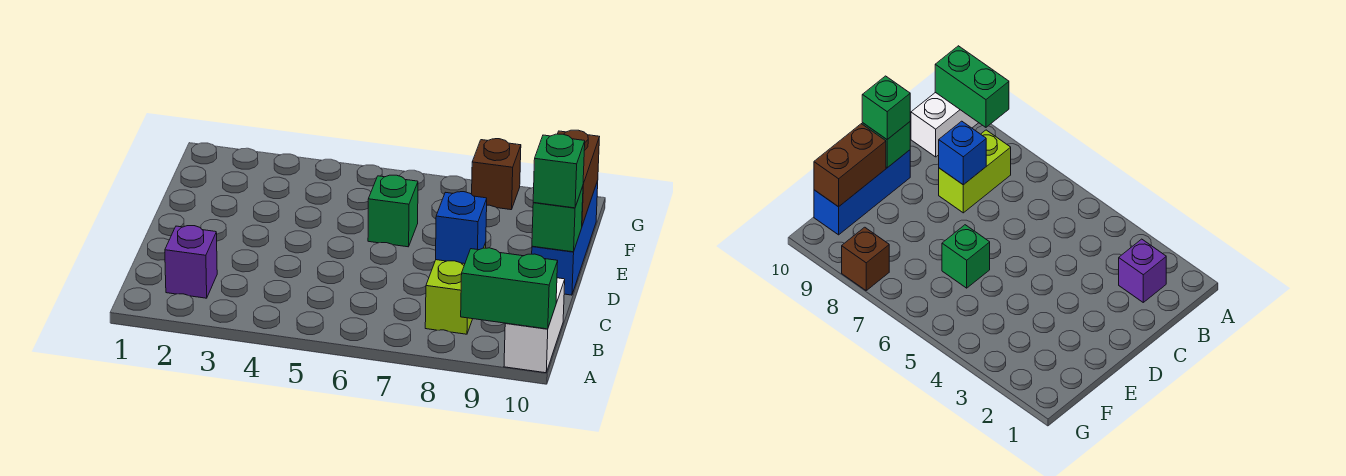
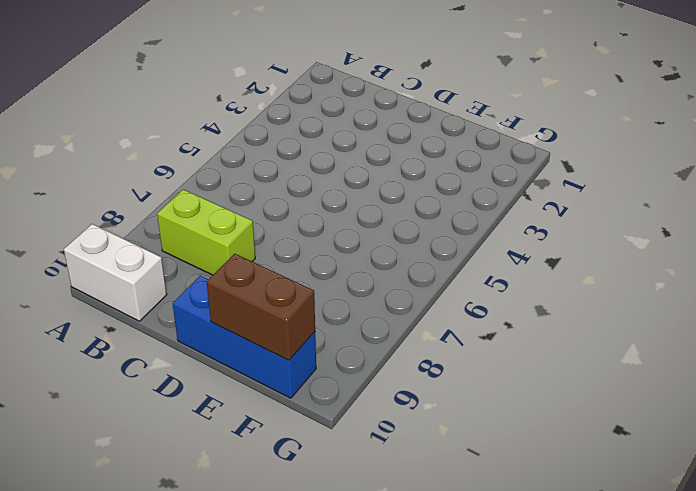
none -> purple 1x1 brick [165,226,217,298]
none -> green 1x1 brick [368,175,418,247]

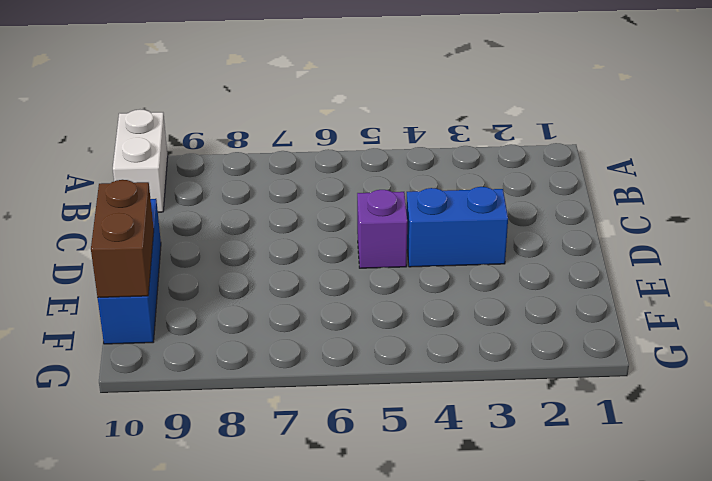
blue 1x2 brick [406,187,508,267] -> none
purple 1x1 brick [357,190,407,268] -> purple 1x1 brick moved to [165,226,217,298]
none -> lime 1x2 brick [425,243,486,334]
none -> green 1x1 brick [368,175,418,247]

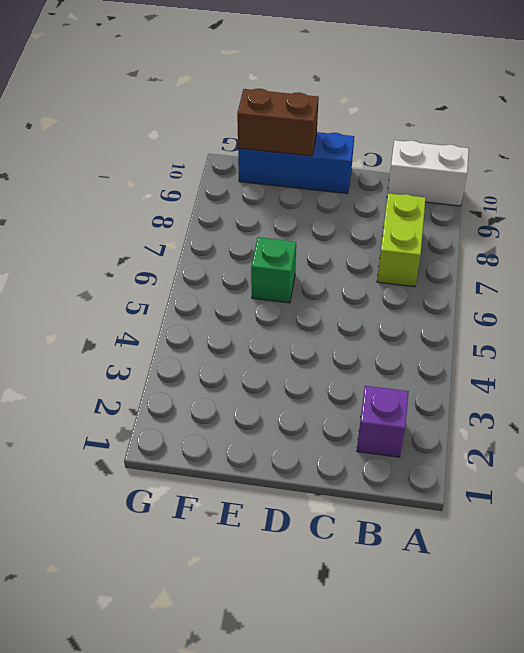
lime 1x2 brick [377,193,426,287] -> lime 1x2 brick turned to [425,243,486,334]
none -> brown 1x1 brick [472,139,521,210]
none -> green 1x2 brick [461,248,558,329]

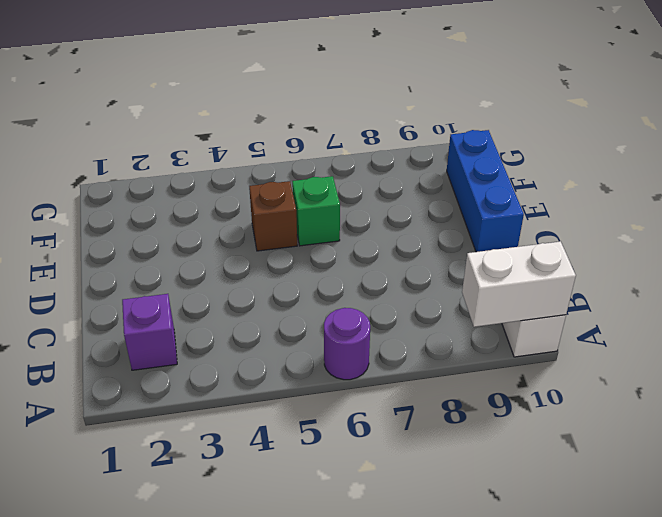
purple 1x1 round brick [324,308,370,380] -> none
white 1x2 brick [462,241,576,327] -> green 1x2 brick [461,248,558,329]
brown 1x1 brick [249,181,297,251] -> brown 1x1 brick moved to [472,139,521,210]
none -> lime 1x2 brick [425,243,486,334]
none -> blue 1x1 brick [436,192,487,264]

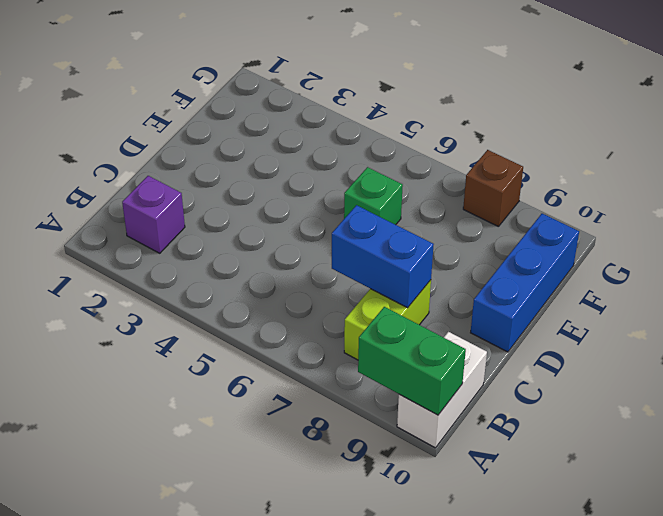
blue 1x2 brick [332,205,434,308] -> blue 1x1 brick [436,192,487,264]
none -> green 1x1 brick [532,186,583,252]
none -> brown 1x2 brick [558,130,599,225]

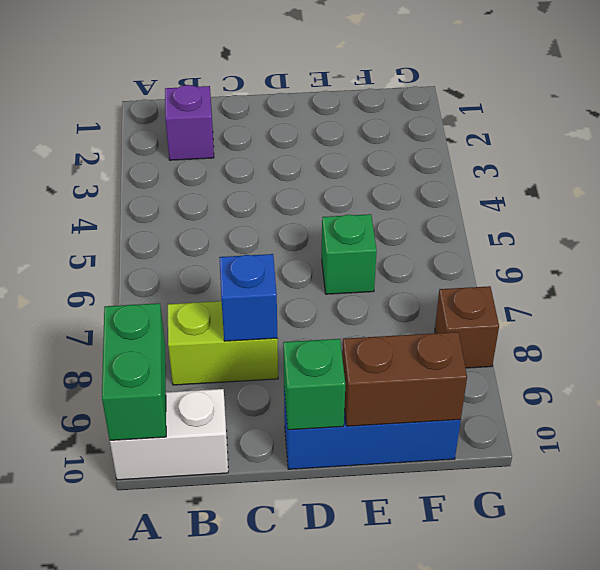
none -> green 1x1 brick [533,134,585,208]

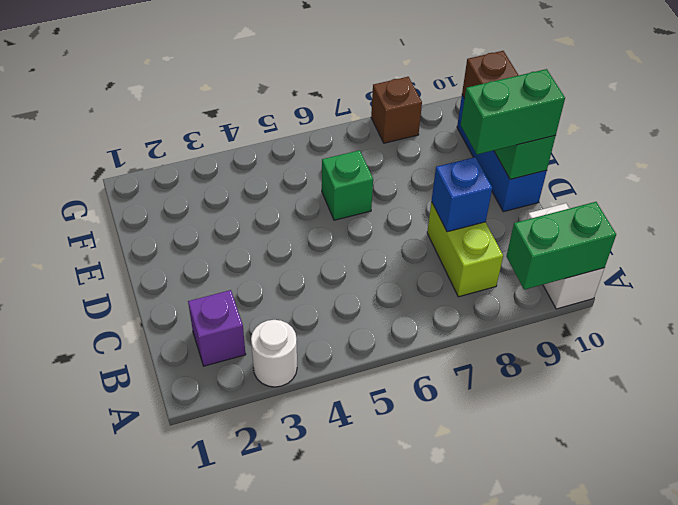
white 1x1 round brick [251,320,297,387] -> none
green 1x2 brick [461,69,565,154] -> green 1x1 brick [533,134,585,208]

